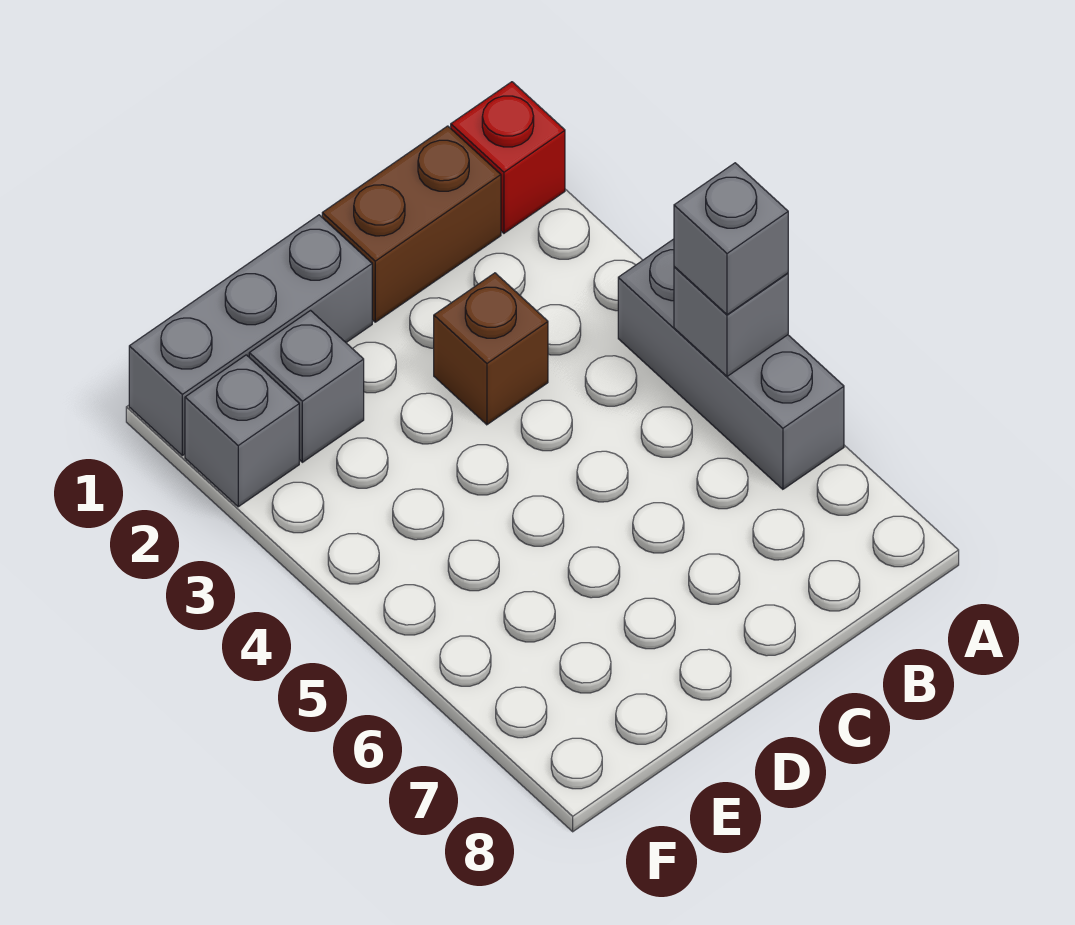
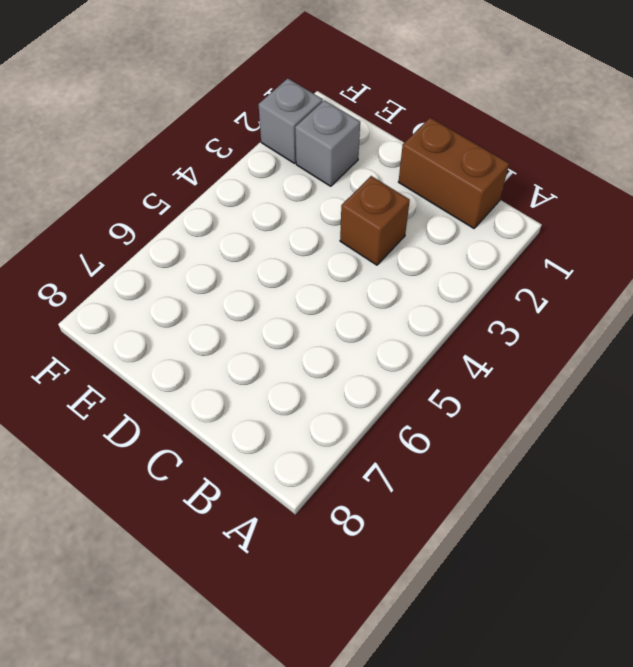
none -> red 1x1 brick [451,82,565,233]
none -> grey 1x3 brick [618,239,844,489]

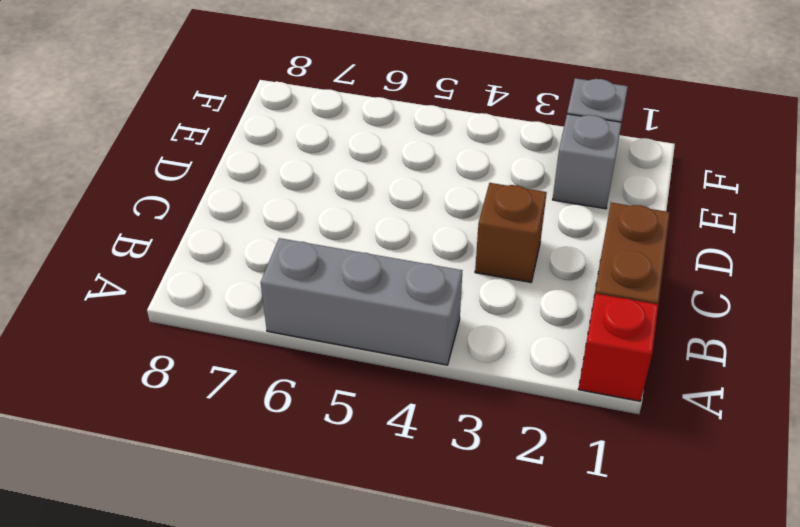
none -> grey 1x3 brick [129,215,372,455]
none -> grey 1x1 brick [674,267,788,376]

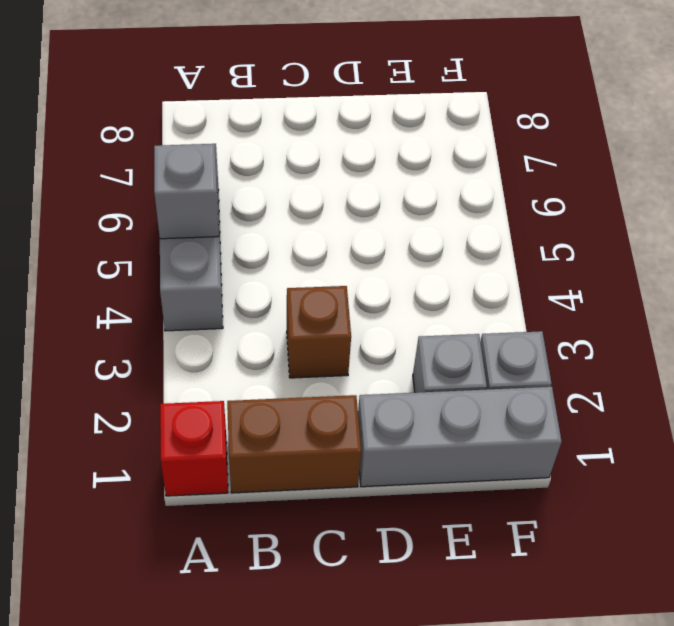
none -> grey 1x1 brick [674,163,788,315]

